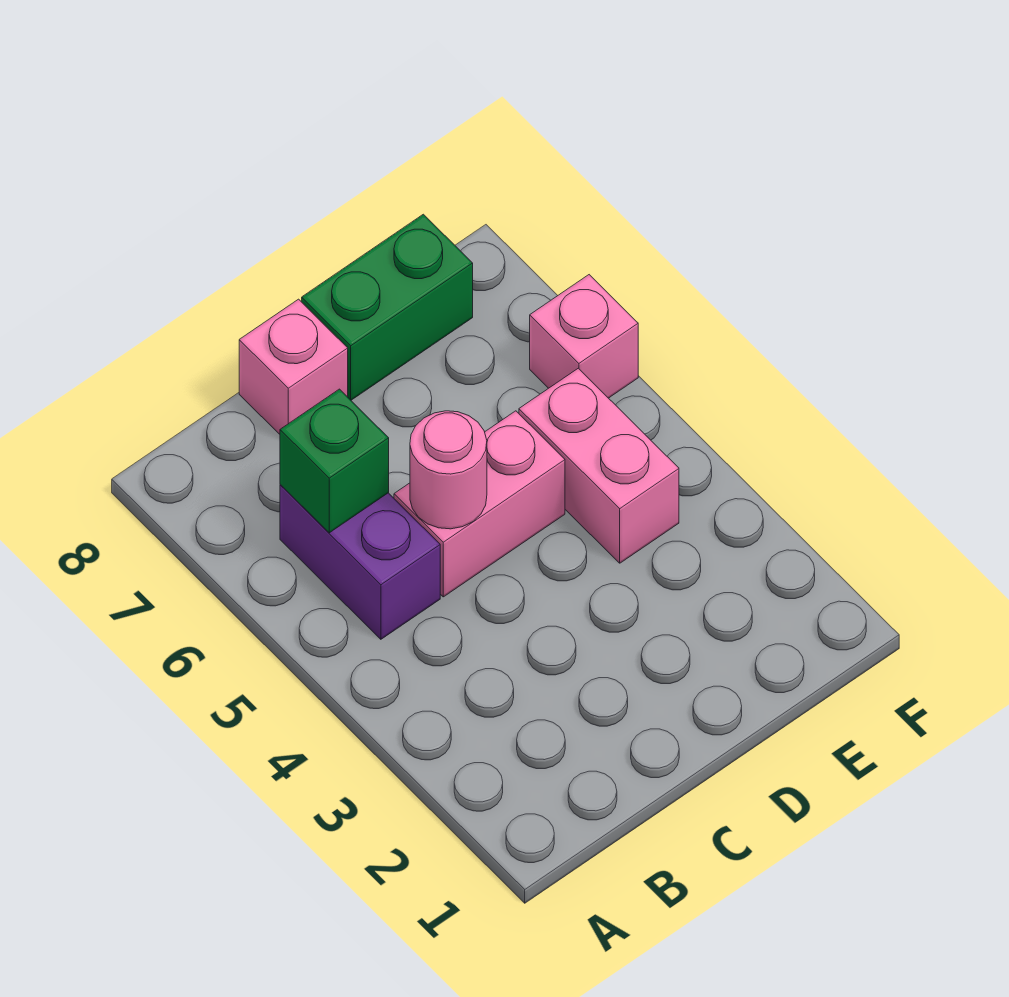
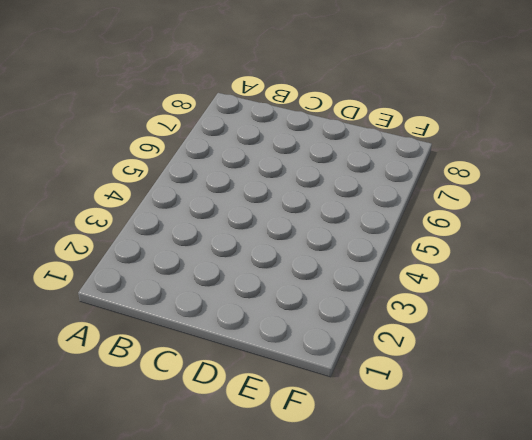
none -> purple 1x2 brick [280,485,440,639]
none -> pink 1x2 brick [394,411,565,597]

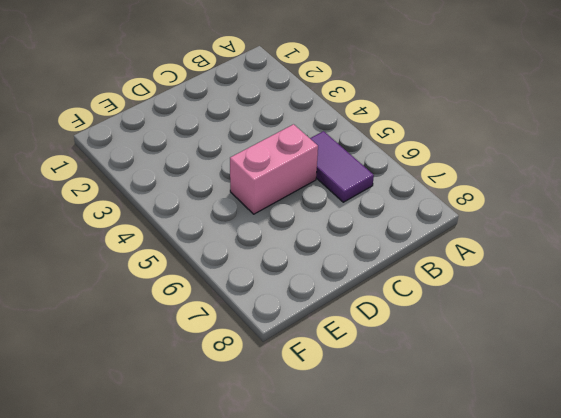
purple 1x2 tile [310,131,374,202] -> purple 1x2 brick [280,485,440,639]
none -> pink 1x1 brick [239,299,348,434]
none -> green 1x2 brick [302,214,473,400]

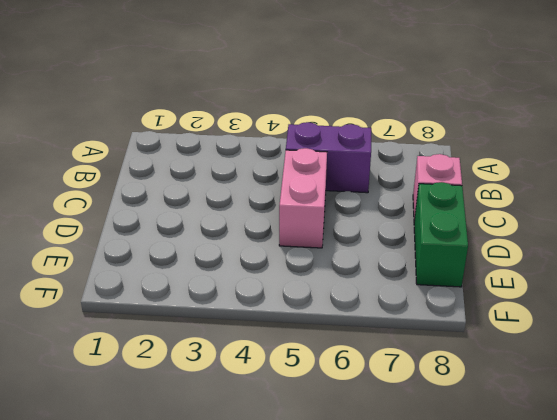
none -> pink 1x2 brick [519,368,679,563]
none -> pink 1x1 brick [530,275,638,398]

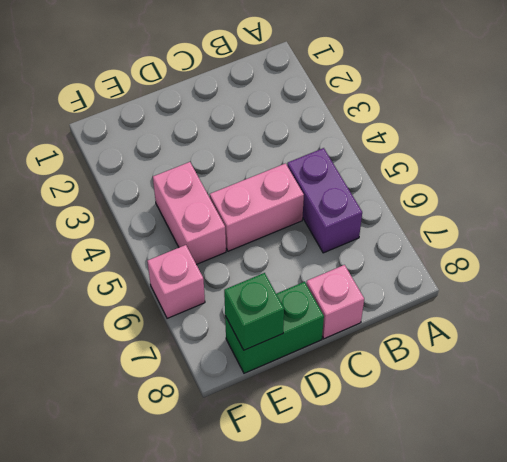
green 1x1 brick [224,273,284,350] -> green 1x1 brick moved to [280,389,389,533]
none -> pink 1x1 round brick [410,411,487,529]

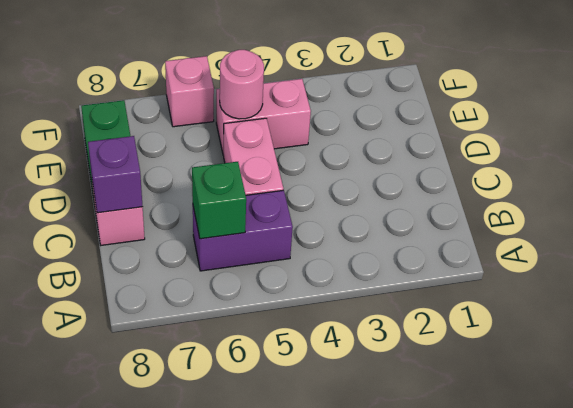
purple 1x1 brick [88,136,143,213] -> none
pink 1x1 round brick [220,50,264,119] -> pink 1x1 round brick moved to [410,411,487,529]

